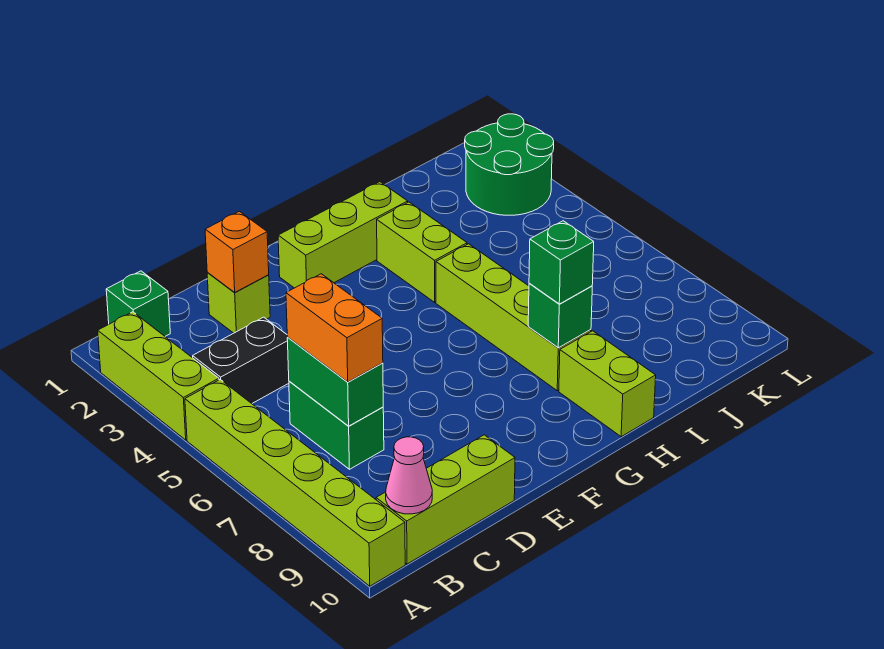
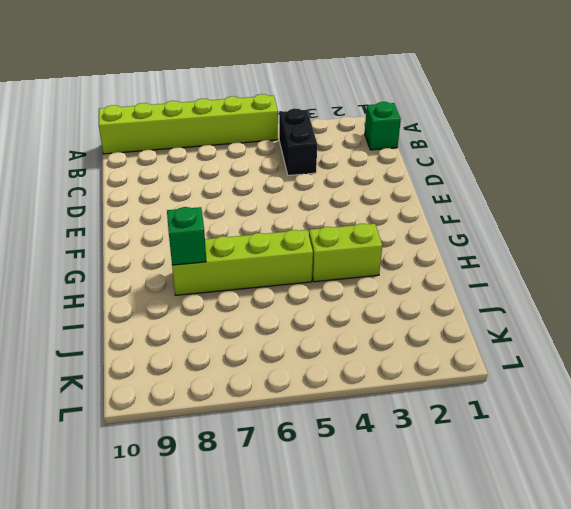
none -> lime 1x3 brick [98,312,219,440]
none -> lime 1x3 brick [376,435,515,564]
none -> green 1x2 brick [289,381,384,469]

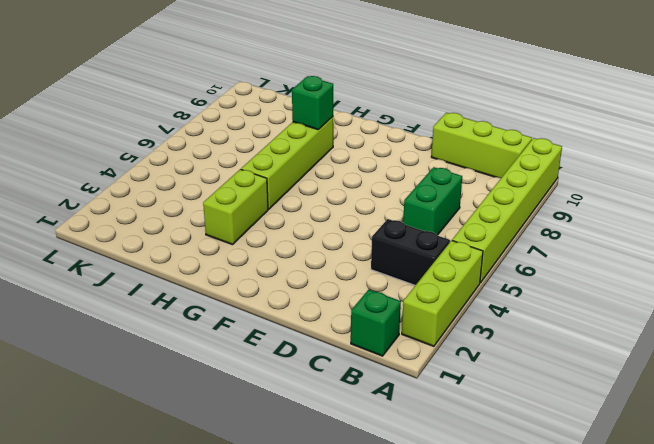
none -> lime 1x1 brick [207,273,270,333]
none -> lime 1x3 brick [278,182,408,288]
none -> lime 1x2 brick [559,331,656,437]

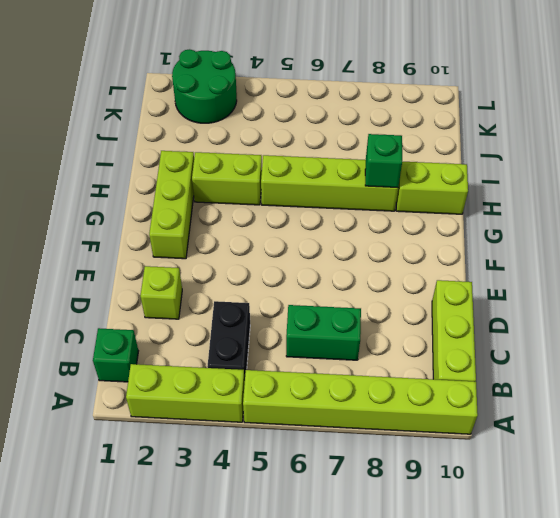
none -> pink 1x1 cone [386,437,432,514]
none -> green 1x2 brick [287,338,383,426]
none -> orange 1x1 brick [205,211,269,293]

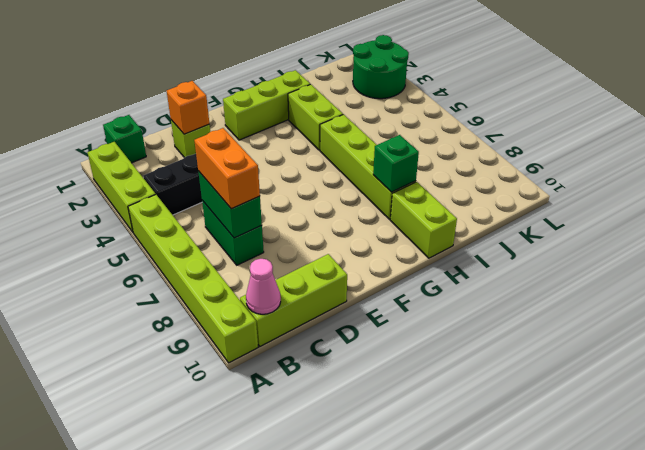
none -> green 1x1 brick [529,221,594,304]

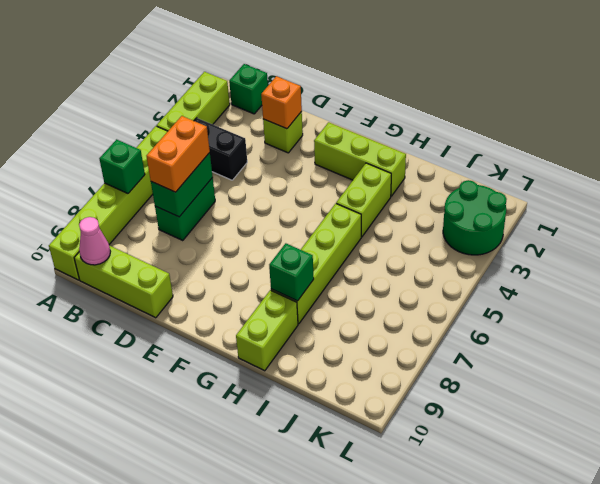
green 1x1 brick [99,139,145,193] -> green 1x1 brick moved to [529,221,594,304]

